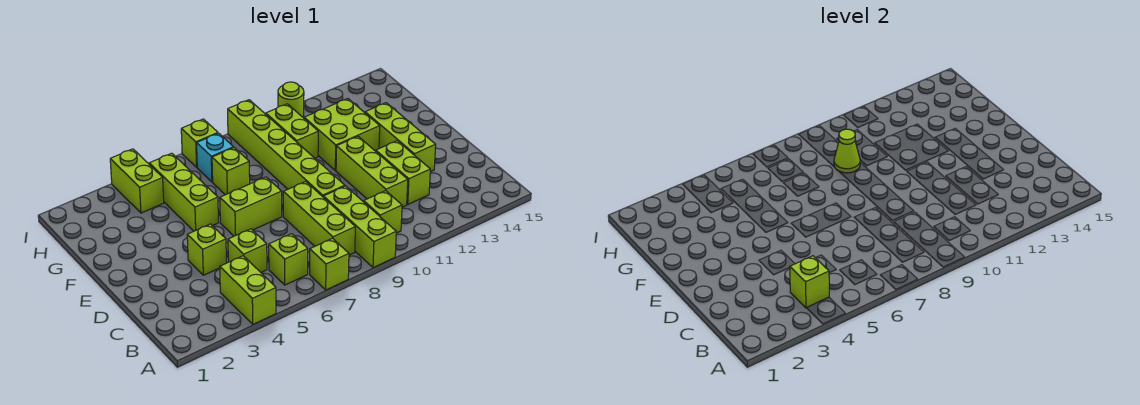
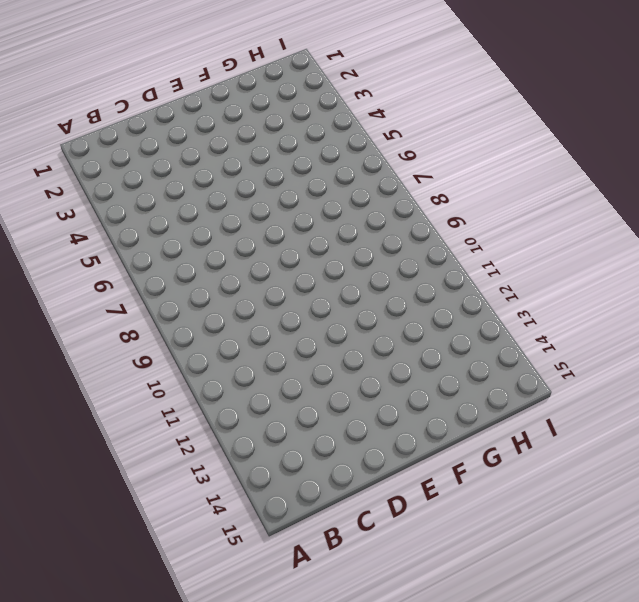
none -> lime 1x2 brick [220,256,276,324]
none -> lime 1x1 brick [310,238,349,290]
none -> lime 1x3 brick [323,186,396,268]

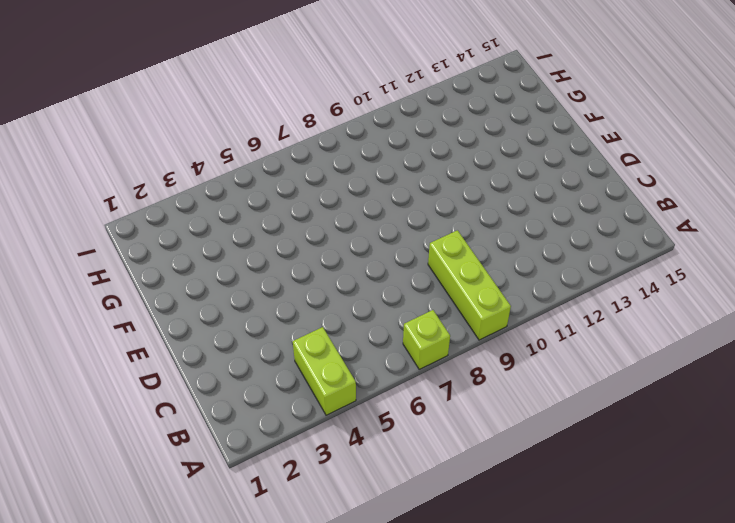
none -> lime 1x1 brick [269,234,308,285]
none -> lime 1x3 brick [283,182,355,255]
none -> lime 1x1 brick [364,191,402,233]

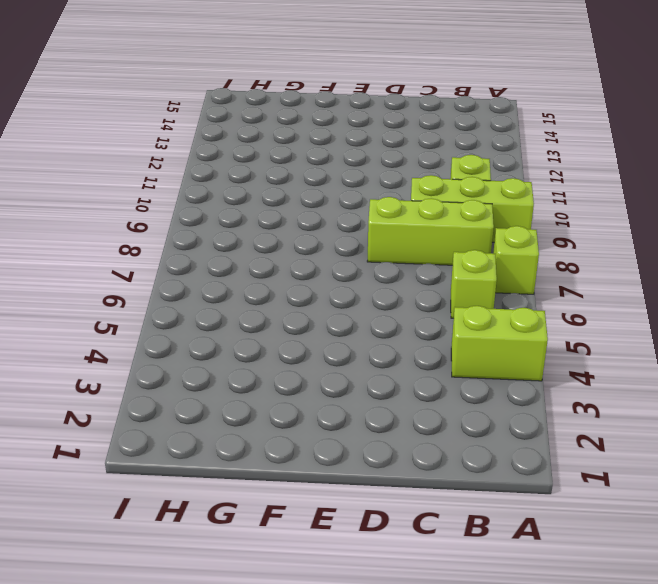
none -> lime 1x1 brick [228,229,267,272]
none -> lime 1x3 brick [336,136,408,207]
none -> lime 1x2 brick [376,141,430,204]

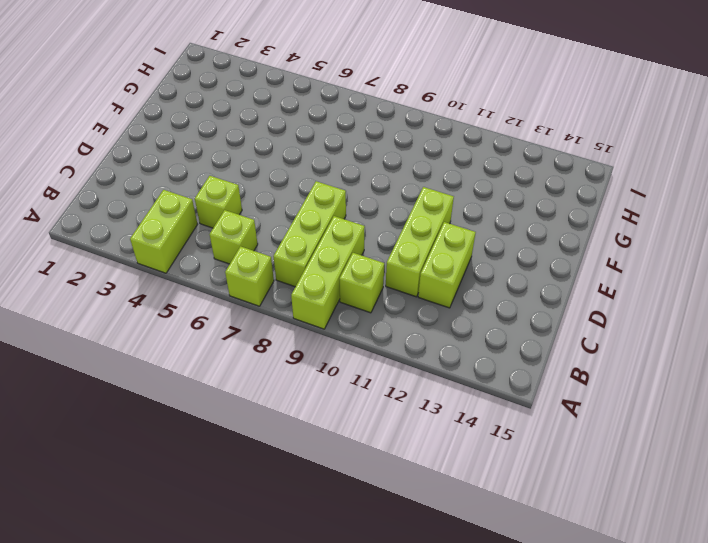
none -> lime 1x1 brick [187,224,226,275]
none -> lime 1x6 brick [228,100,345,197]
none -> lime 1x3 brick [365,103,436,172]

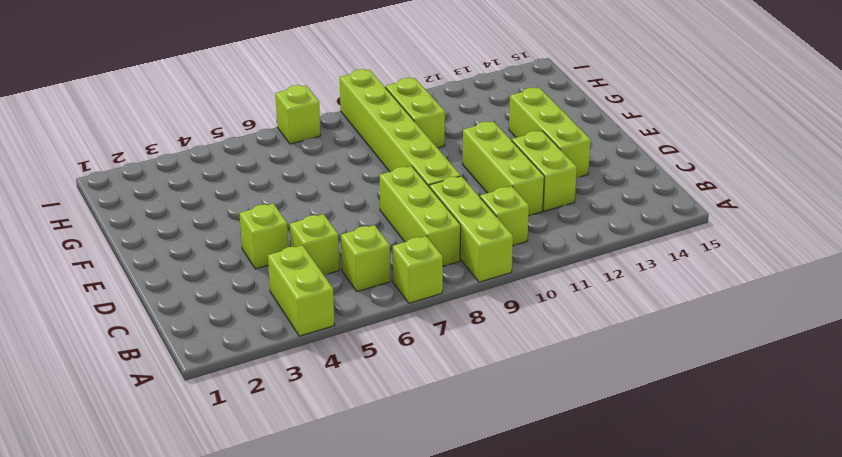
none -> lime 1x2 brick [220,177,282,236]
none -> lime 1x3 brick [149,153,218,231]
none -> lime 2x2 brick [304,99,380,171]

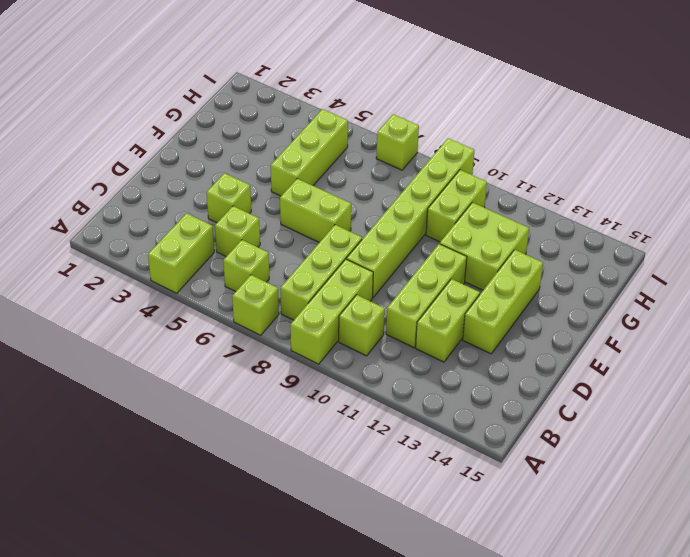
none -> lime 1x1 brick [212,148,250,195]
none -> lime 1x2 brick [110,149,164,213]
none -> cyan 1x1 brick [197,133,234,182]

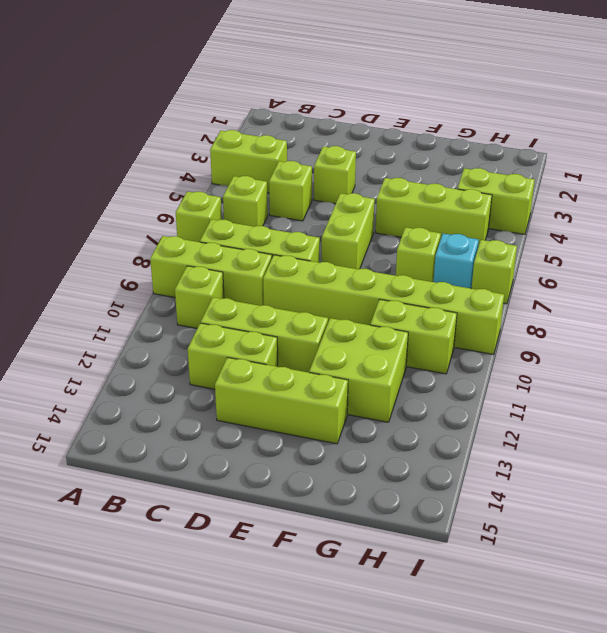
none -> lime 1x1 round brick [278,82,304,118]
none -> lime 1x1 brick [790,256,829,308]
none -> lime 1x1 cone [834,129,860,173]

